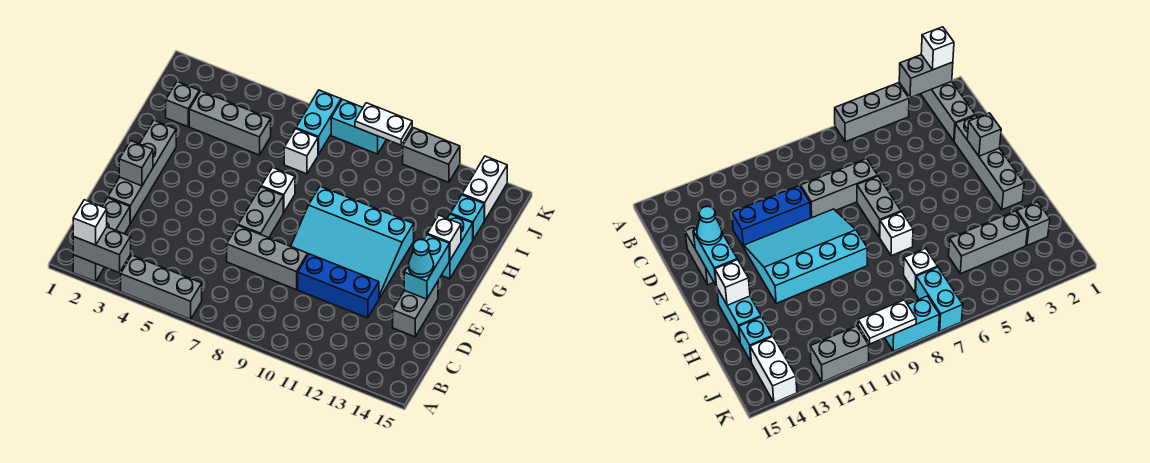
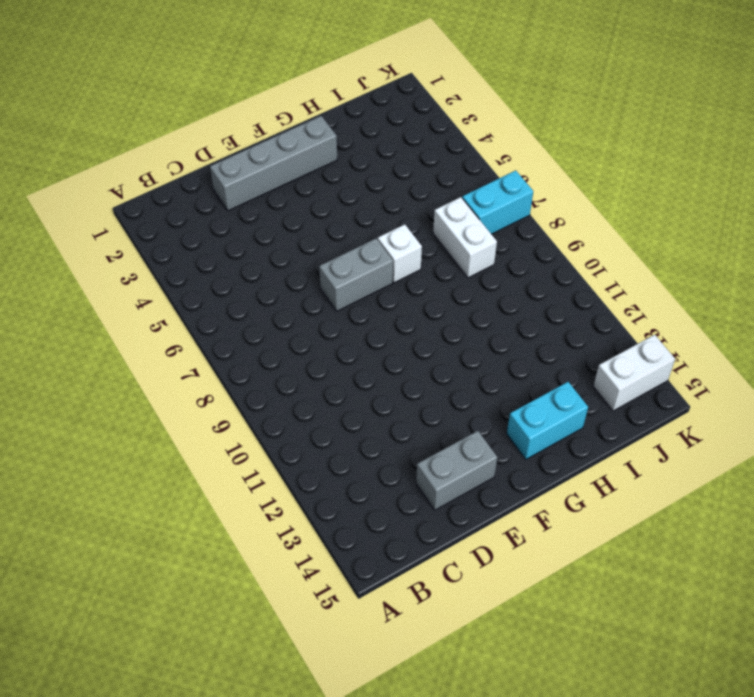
white 1x2 brick [433,197,497,278] -> white 1x1 brick [284,129,318,174]
none -> grey 1x3 brick [73,198,130,282]
none -> grey 1x3 brick [121,255,202,319]
none -> grey 1x3 brick [227,226,308,290]

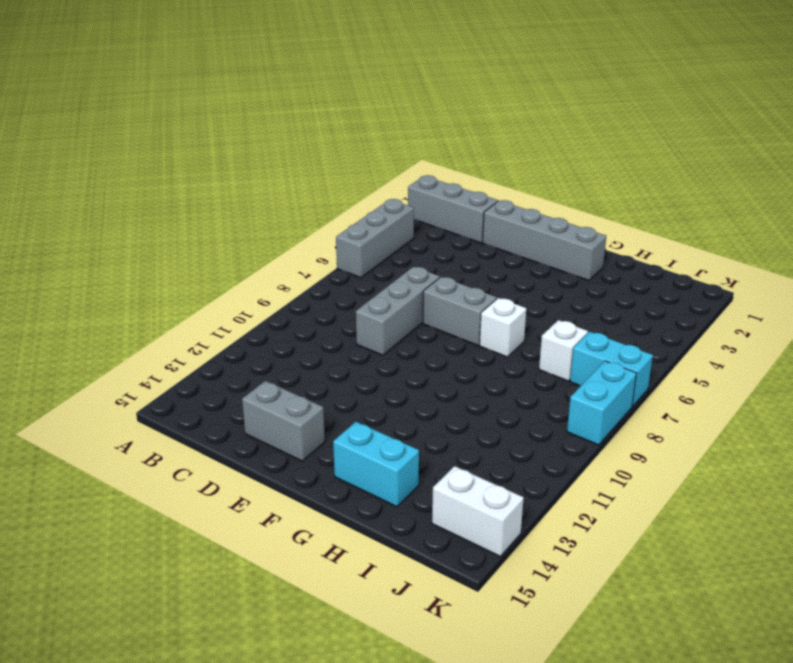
none -> blue 1x3 brick [298,254,379,318]
none -> cyan 3x4 slope [291,186,414,298]
none -> grey 1x1 brick [166,82,199,127]

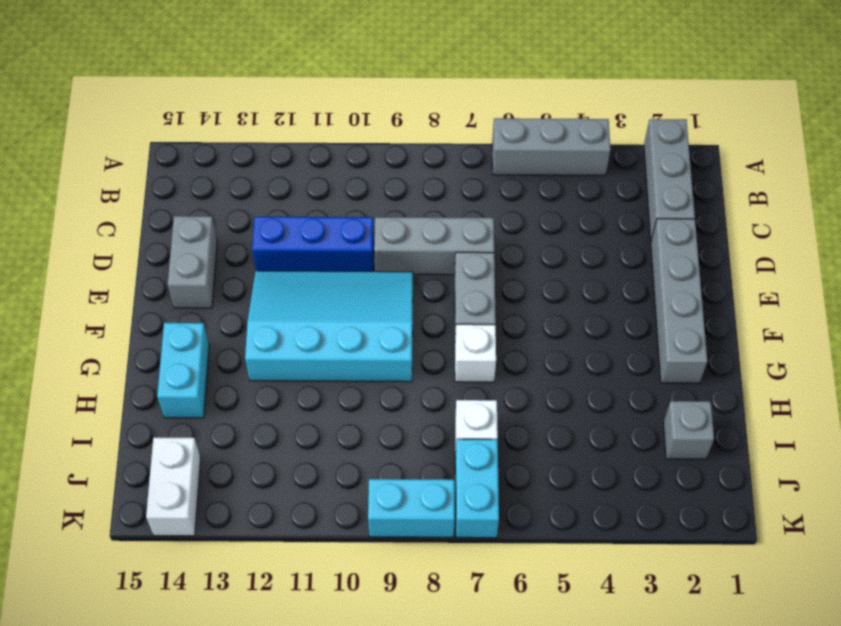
none -> grey 1x3 brick [189,91,271,155]
none -> cyan 1x1 brick [451,195,485,239]
none -> grey 1x2 brick [403,128,460,182]

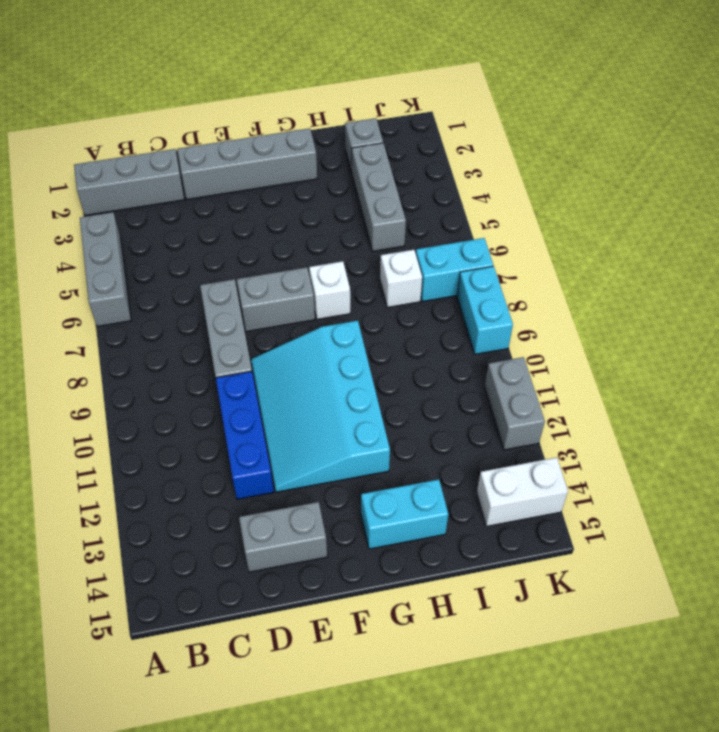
none -> cyan 1x1 brick [451,195,485,239]
none -> grey 1x2 brick [73,227,131,273]
none -> grey 1x1 brick [119,141,153,186]

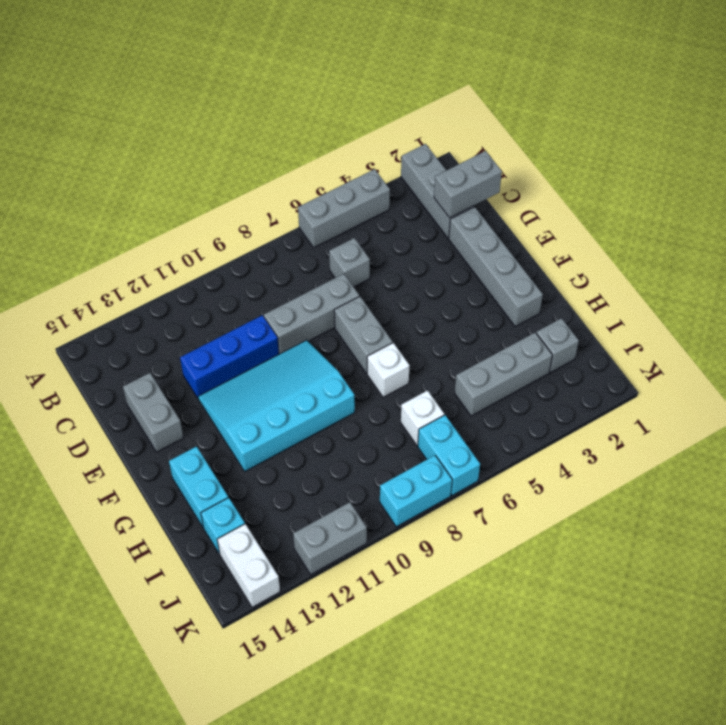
grey 1x2 brick [434,151,502,218] -> grey 1x2 brick moved to [73,227,131,273]
grey 1x1 brick [329,238,370,287] -> grey 1x1 brick moved to [119,141,153,186]
none -> cyan 1x2 brick [404,235,449,299]
none -> white 1x1 brick [427,215,461,261]
none -> white 1x2 plate [355,103,412,145]

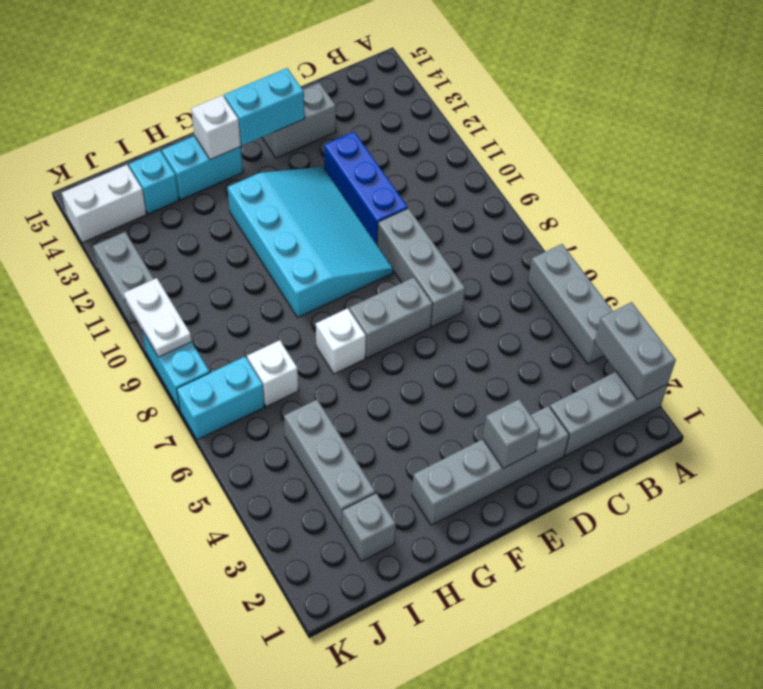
none -> white 1x1 brick [73,200,107,245]
none -> cyan 1x1 cone [409,240,434,277]

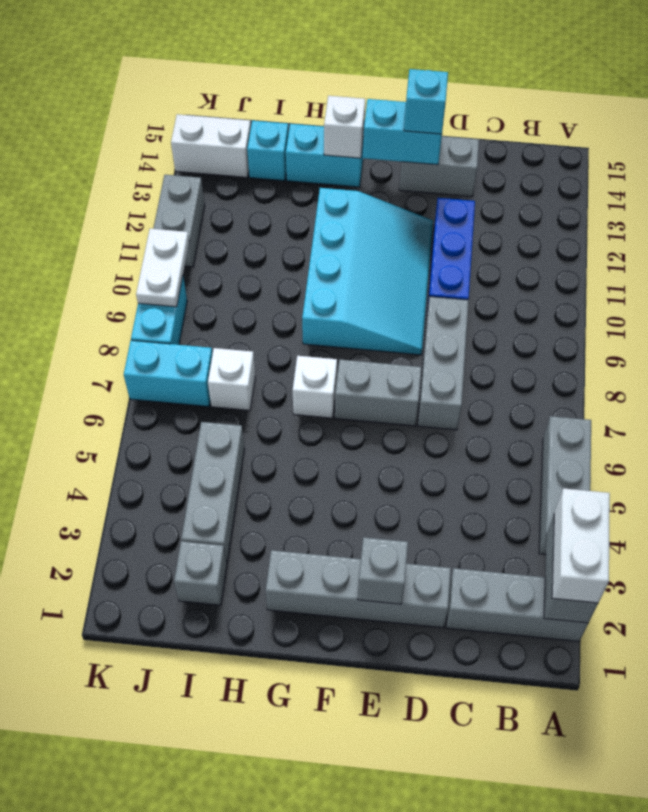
white 1x2 brick [552,488,610,603] -> white 1x1 brick [73,200,107,245]
cyan 1x1 brick [404,69,448,134] -> cyan 1x1 cone [409,240,434,277]

